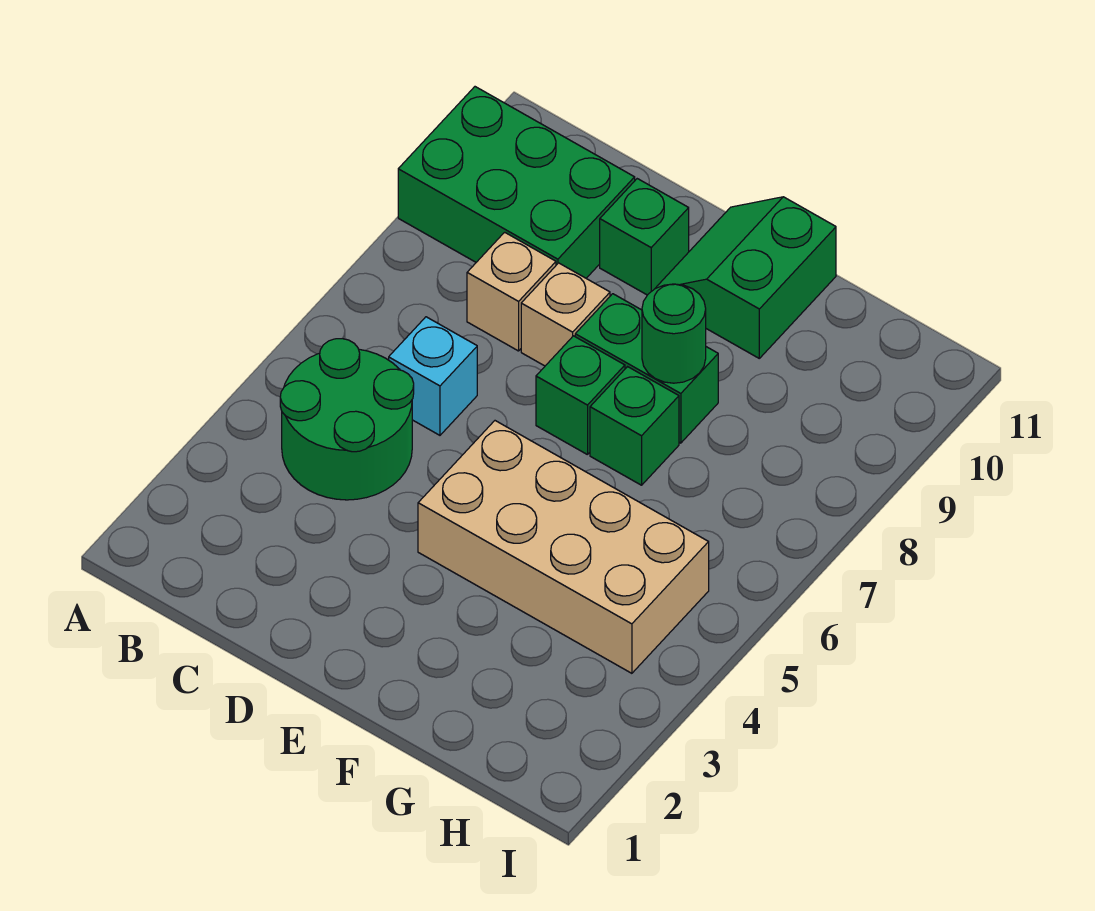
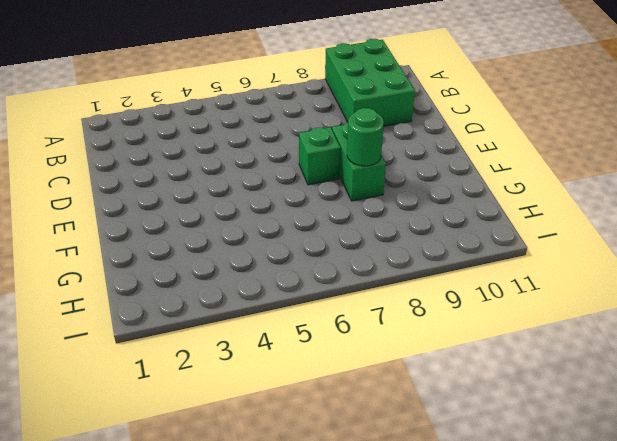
none -> green 2x2 round brick [280,339,414,500]
none -> cyan 1x1 brick [389,317,477,435]
none -> tan 1x1 brick [467,232,556,351]

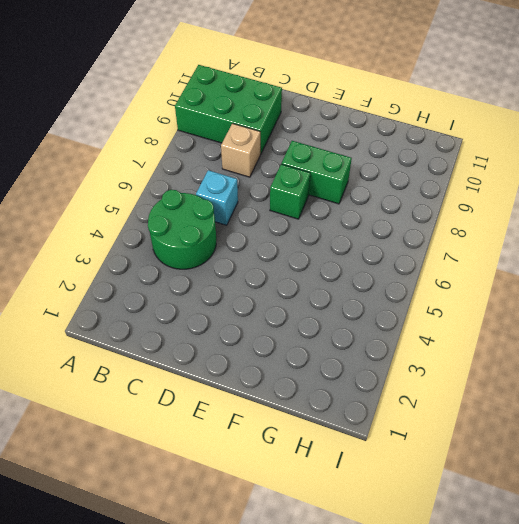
none -> tan 1x1 brick [521,263,610,366]
none -> green 1x1 brick [600,179,689,295]
none -> tan 2x4 brick [418,421,709,673]

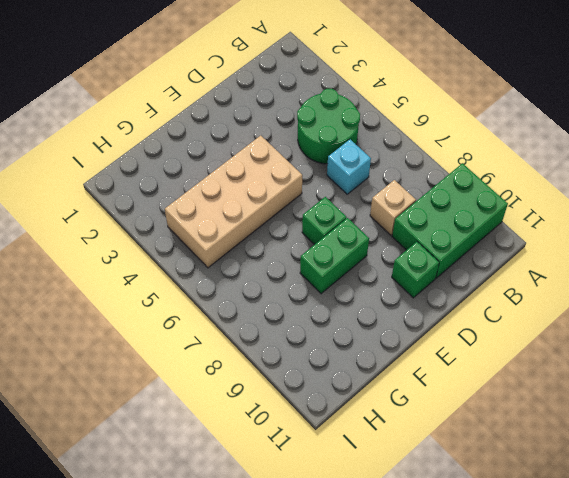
none -> tan 1x1 brick [521,263,610,366]
none -> green 2x2 slope [655,197,836,358]
none -> green 1x1 brick [590,367,679,485]

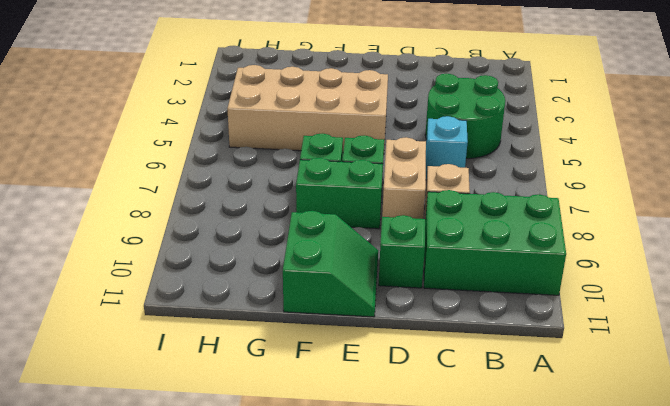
tan 1x2 brick [382,137,426,219] -> tan 1x1 brick [521,263,610,366]
none -> green 1x1 round brick [642,284,706,383]

